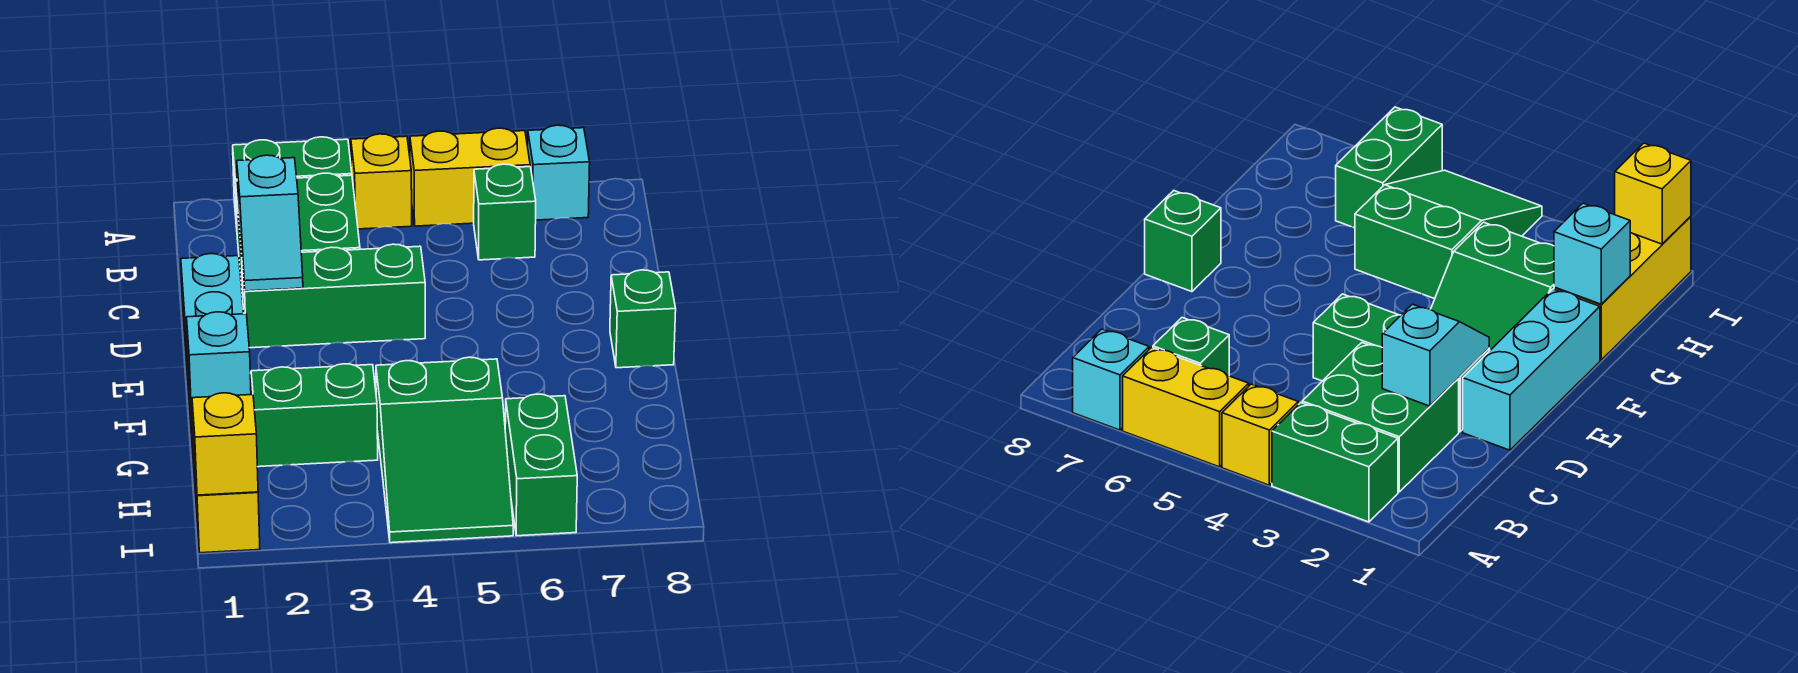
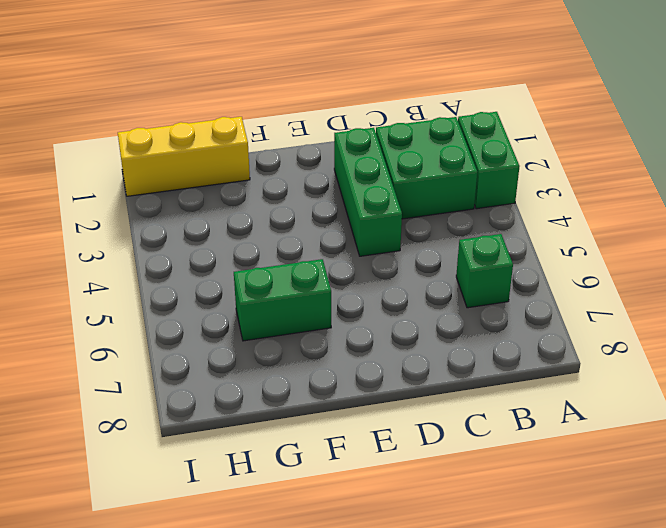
green 1x2 brick [234,259,331,341] -> green 1x2 brick moved to [505,394,577,536]
none -> yellow 1x1 brick [351,134,412,229]
none -> yellow 1x2 brick [410,128,530,226]
none -> cyan 1x1 brick [528,125,590,220]

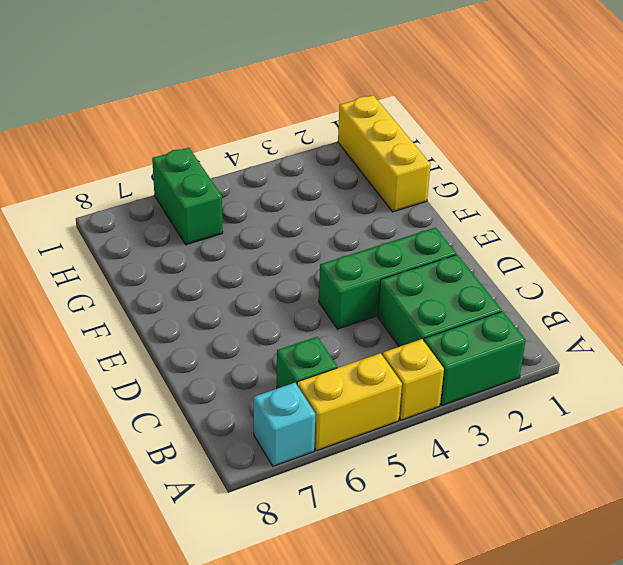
none -> cyan 1x3 brick [181,254,244,423]
none -> green 1x1 brick [610,270,676,368]
none -> green 2x2 slope [250,364,378,467]

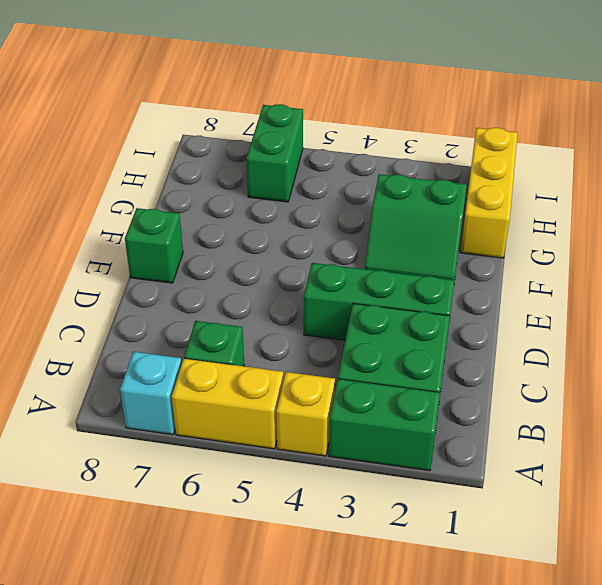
none -> cyan 1x3 brick [181,254,244,423]
none -> green 2x3 slope [376,357,513,543]
none -> cyan 1x2 slope [237,155,303,291]

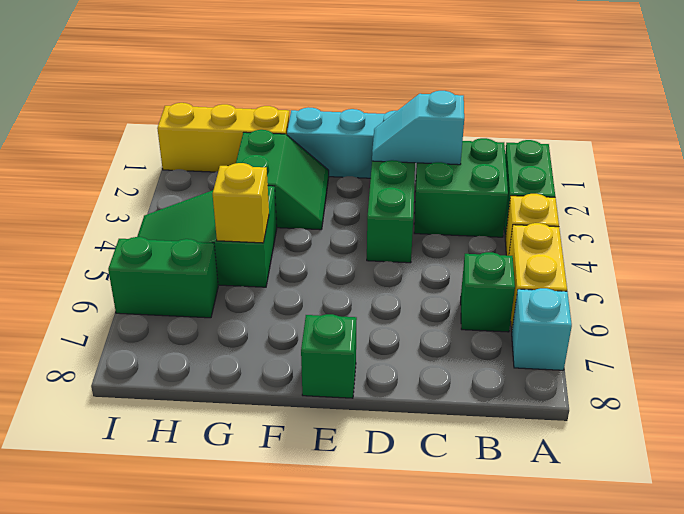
yellow 1x1 brick [213,163,269,243] -> yellow 1x1 brick moved to [192,393,258,495]
none -> cyan 1x1 brick [187,312,251,413]

